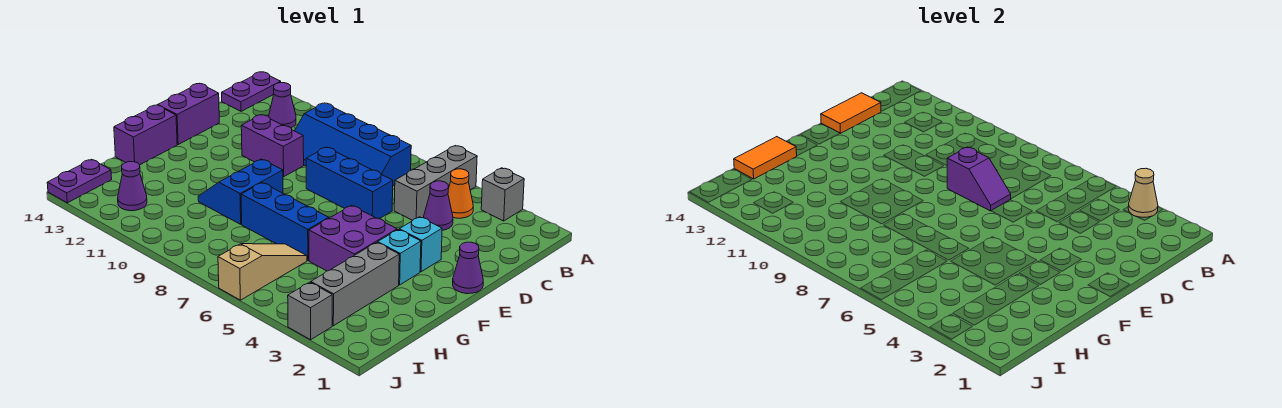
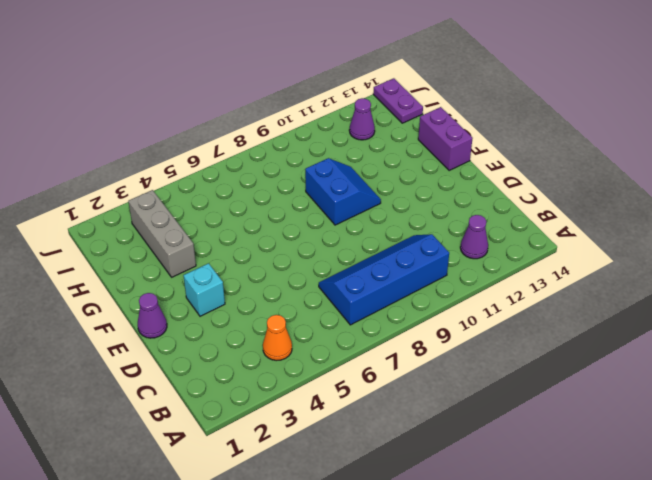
none -> grey 1x1 brick [481,168,524,221]
none -> grey 1x3 brick [394,146,477,220]
none -> purple 1x2 plate [222,72,281,111]

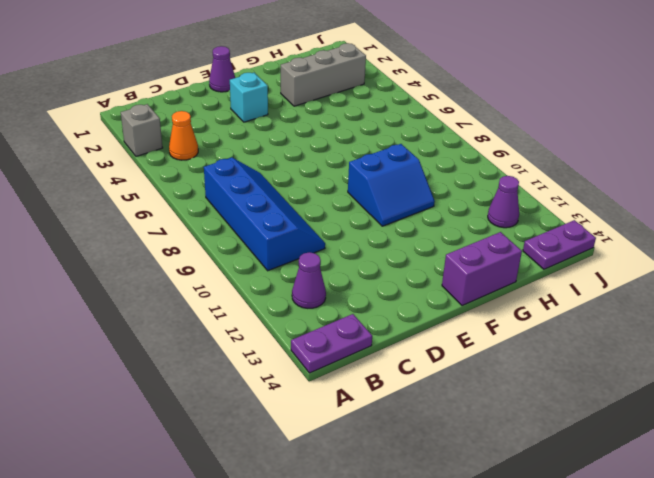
none -> grey 1x3 brick [394,146,477,220]
none -> purple 1x1 cone [424,181,453,230]
none -> blue 1x3 brick [306,147,393,219]

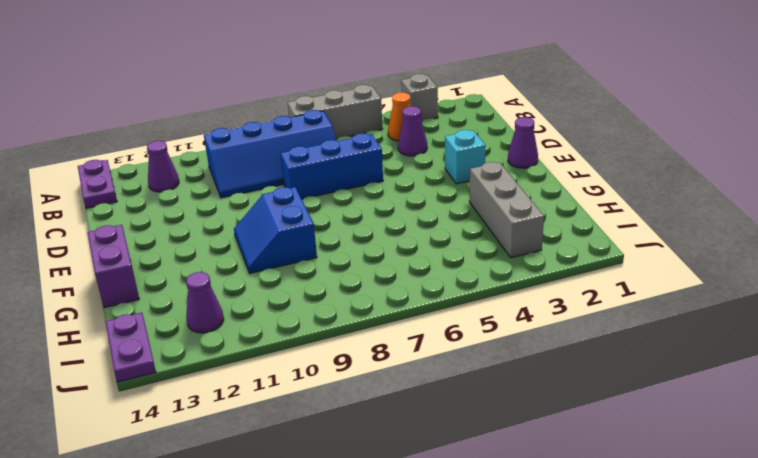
grey 1x3 brick [288,85,383,139] -> grey 1x3 brick turned to [394,146,477,220]
none -> purple 1x2 brick [241,115,304,177]
none -> purple 1x2 brick [158,84,219,144]
none -> cyan 1x1 brick [378,230,421,285]

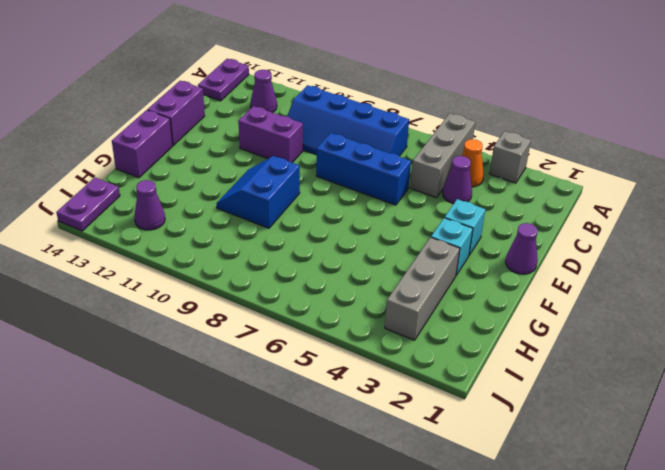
none -> purple 2x2 brick [309,206,397,271]
none -> blue 1x3 brick [241,183,329,261]
none -> tan 1x3 slope [218,244,307,300]

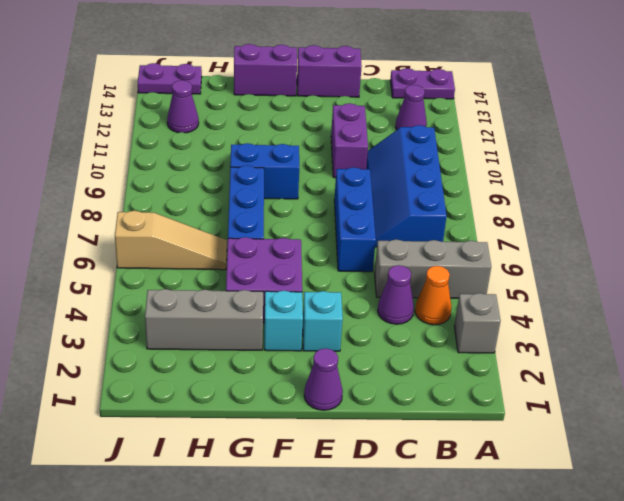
none -> grey 1x1 brick [288,282,332,340]
none -> tan 1x1 cone [1128,168,1158,217]
none -> orange 1x2 tile [821,93,881,133]

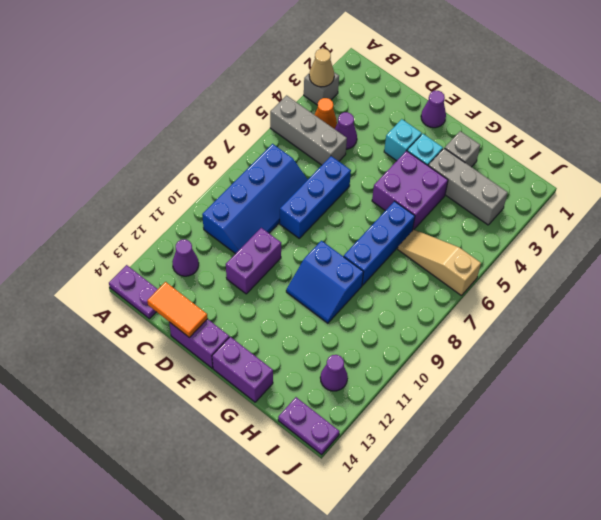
grey 1x1 brick [445,131,480,167] -> grey 1x1 brick moved to [288,282,332,340]
none -> purple 1x2 slope [947,147,1011,211]
none -> orange 1x2 tile [734,137,797,179]

